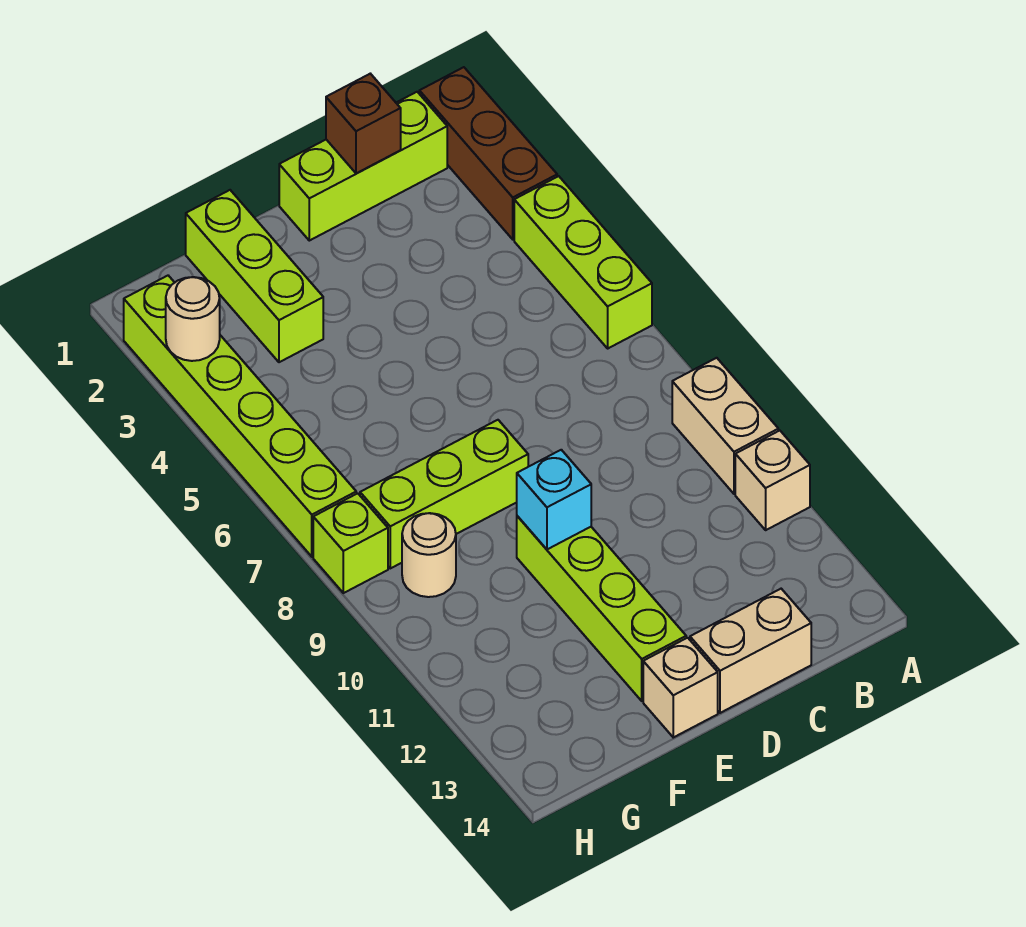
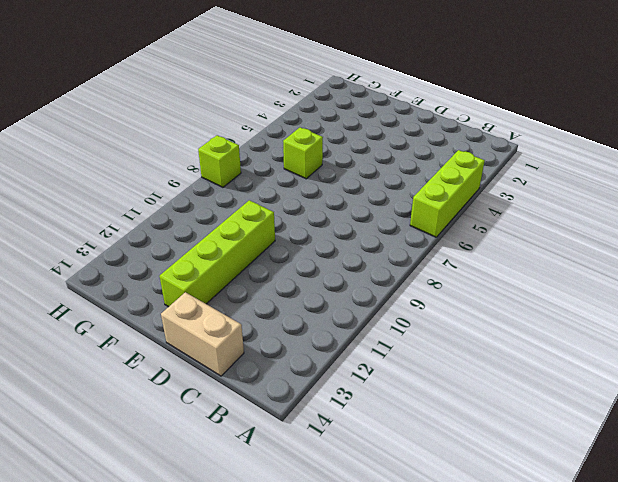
lime 1x1 brick [283,127,323,179] -> none
none -> brown 1x3 brick [419,67,557,239]
none -> tan 1x2 brick [672,358,778,494]
none -> tan 1x1 brick [735,431,810,530]

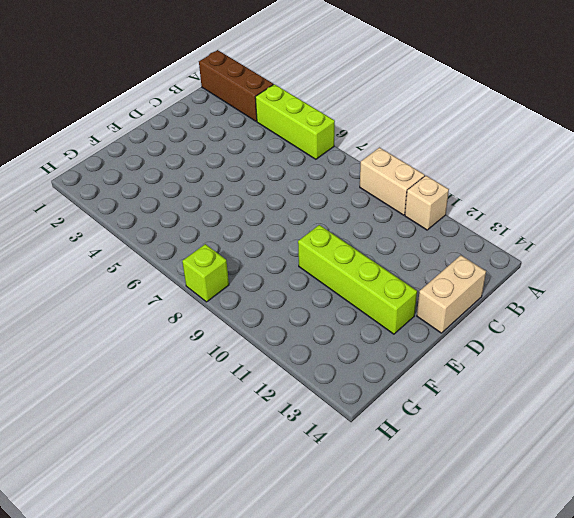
none -> lime 1x3 brick [279,92,447,241]
none -> lime 1x3 brick [360,420,528,568]
none -> tan 1x1 brick [643,638,718,737]

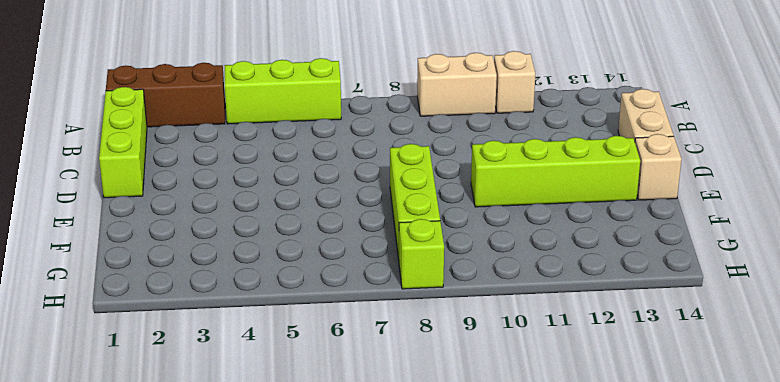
none -> lime 1x3 brick [186,190,323,362]
none -> tan 1x1 round brick [402,513,456,597]
none -> lime 1x6 brick [124,276,356,557]

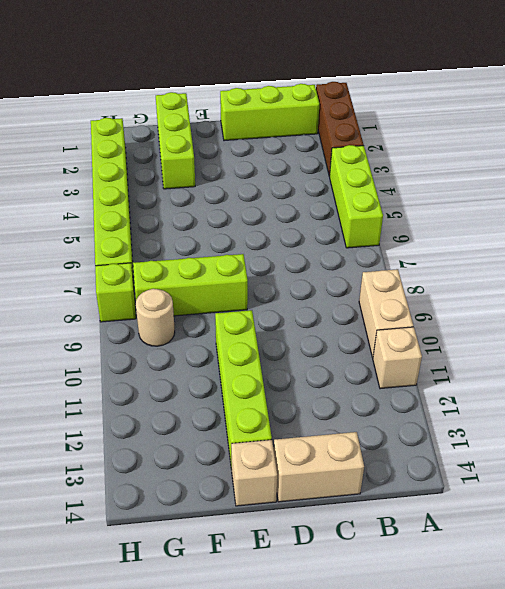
none -> brown 1x1 brick [326,74,401,174]
none -> cyan 1x1 brick [517,450,591,549]
none -> tan 1x1 round brick [166,277,220,361]

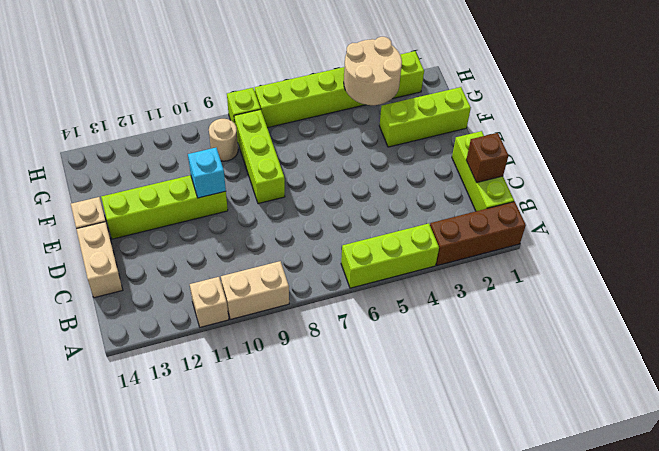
tan 2x2 round brick [344,37,402,105] -> tan 1x1 round brick [166,277,220,361]

